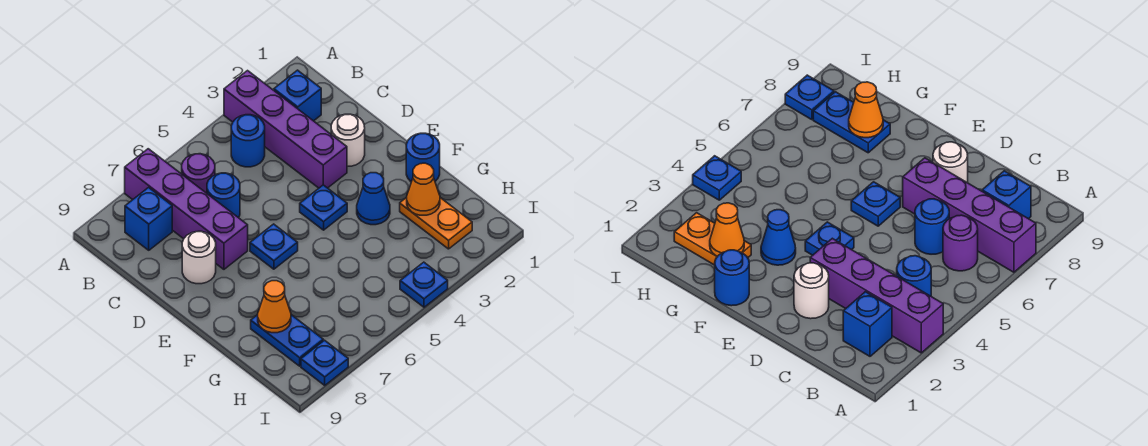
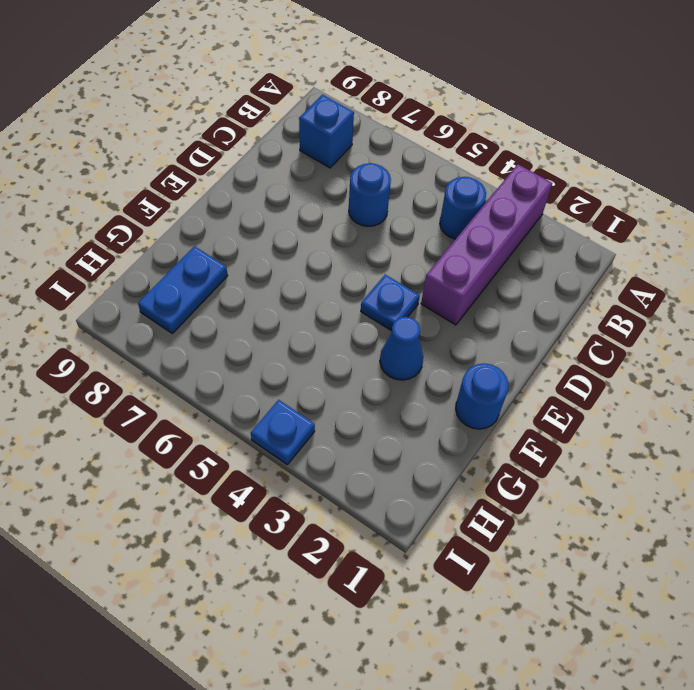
none -> purple 1x4 brick [125,149,248,269]
none -> blue 1x1 brick [274,70,321,121]
none -> purple 1x1 round brick [182,154,215,193]

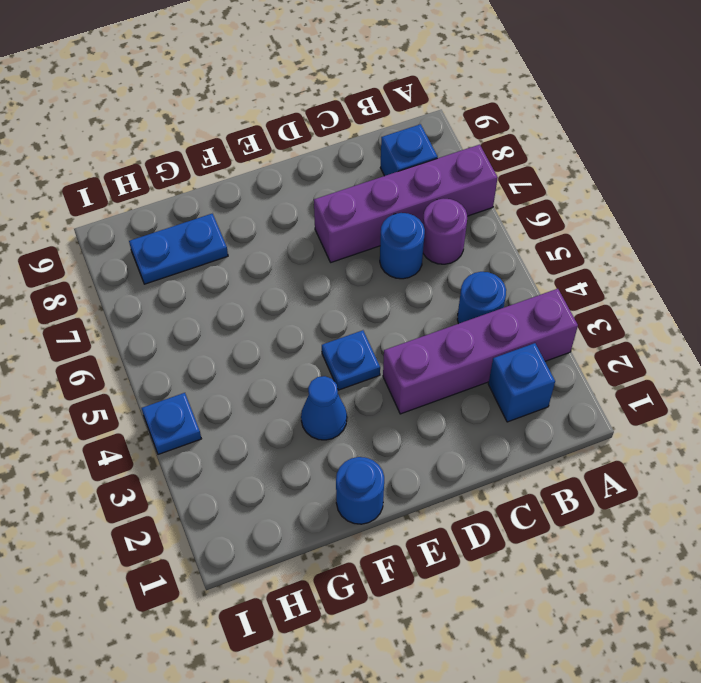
none -> white 1x1 round brick [331,114,365,166]
none -> white 1x1 round brick [182,231,216,284]
none -> blue 1x1 plate [250,224,298,269]

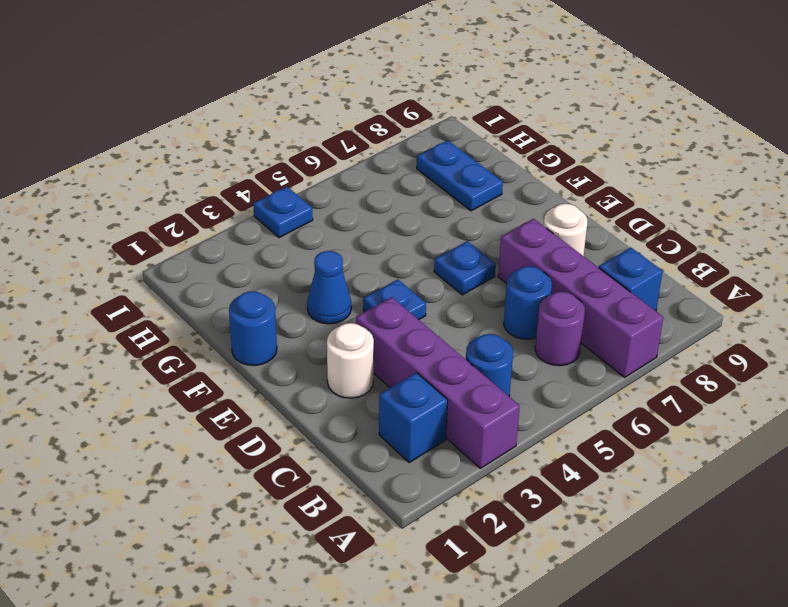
none -> orange 1x2 plate [400,197,472,249]
none -> blue 1x1 plate [301,340,348,385]
none -> orange 1x1 cone [407,163,440,215]

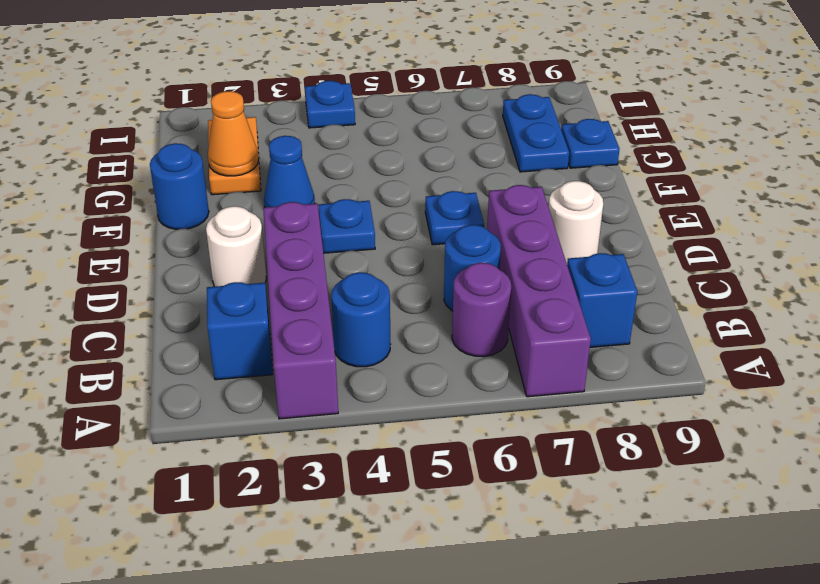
blue 1x1 plate [561,119,620,168] -> blue 1x1 plate moved to [301,340,348,385]
none -> orange 1x1 cone [257,281,291,333]

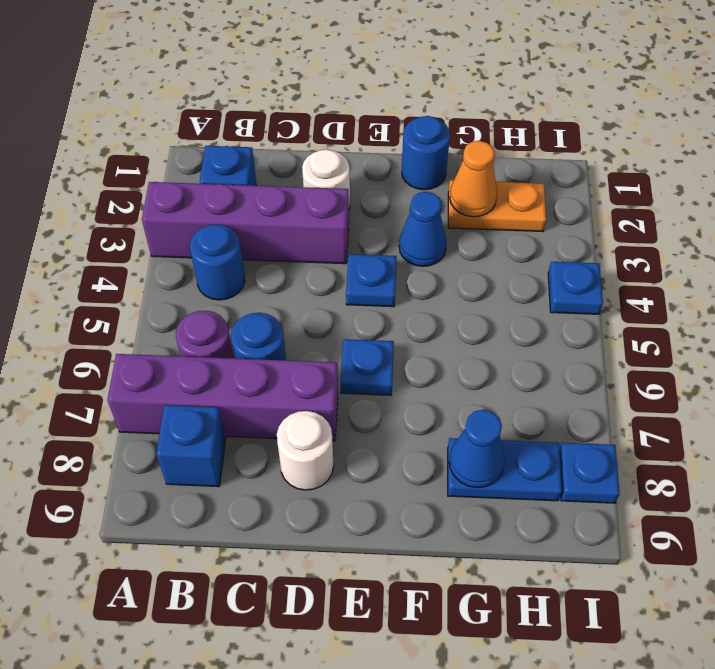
blue 1x1 cone [449,410,505,488] -> orange 1x1 cone [257,281,291,333]

